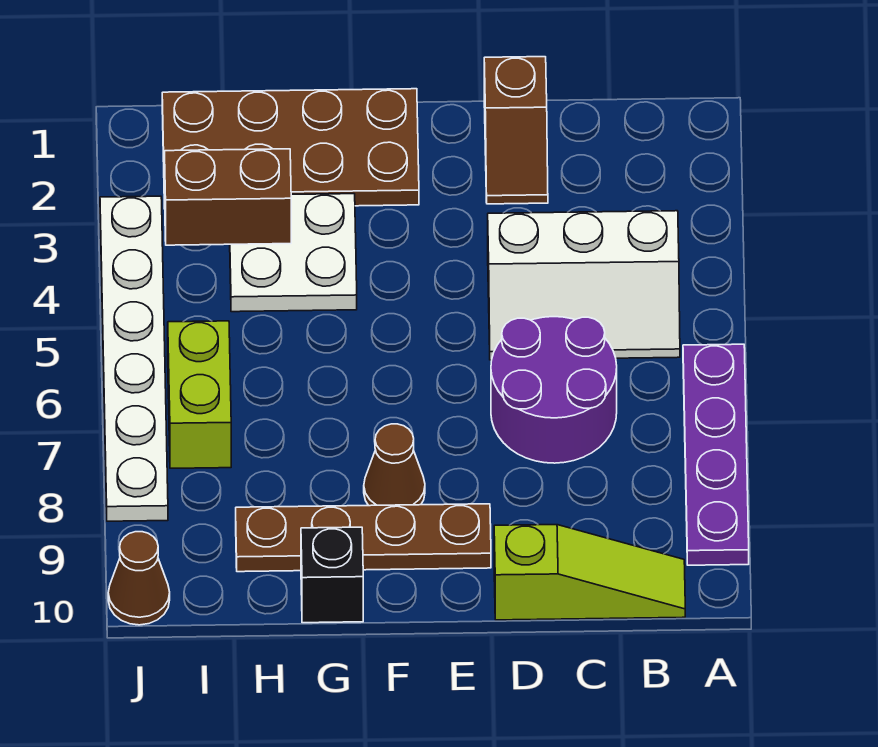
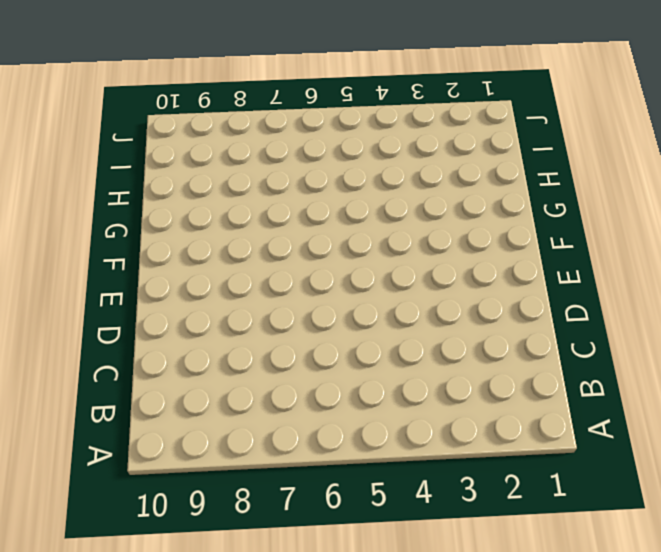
none -> purple 1x4 plate [683,344,749,565]
none -> white 2x3 slope [488,211,680,360]
none -> lime 1x3 slope [494,525,685,620]

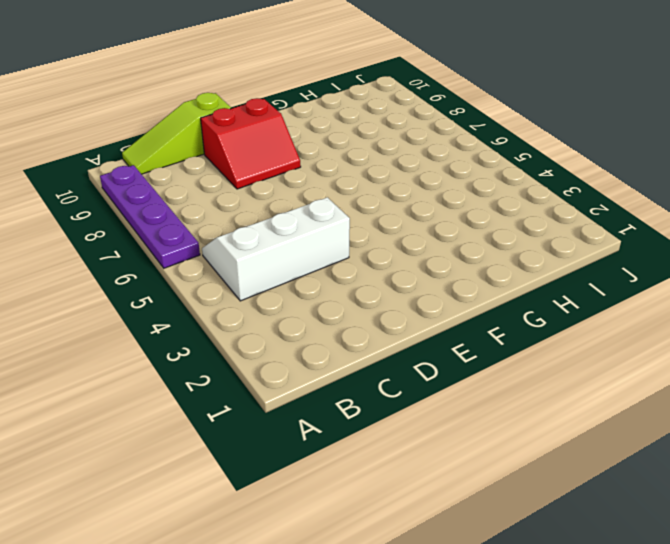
red 2x2 slope [201,98,301,189] -> brown 1x4 plate [236,504,491,572]
none -> purple 2x2 round brick [491,317,617,463]
none -> brown 1x2 slope [484,57,548,204]
none -> brown 2x4 plate [162,89,419,208]

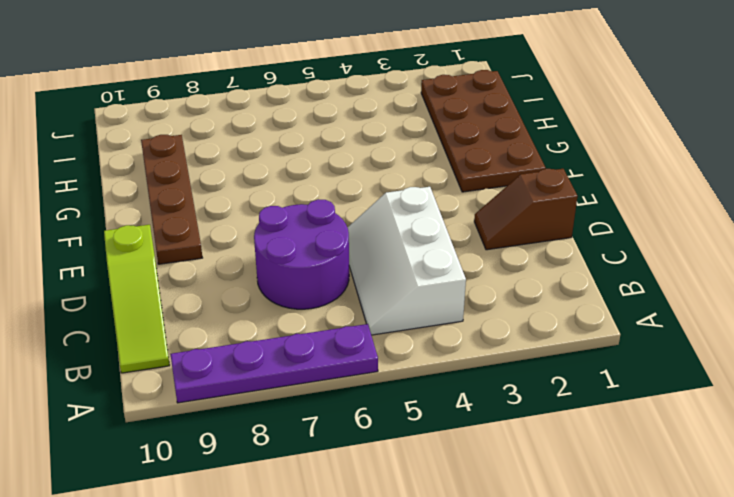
none -> brown 1x1 cone [364,424,425,506]
none -> white 2x2 plate [230,194,357,312]
none -> black 1x1 brick [301,527,363,623]

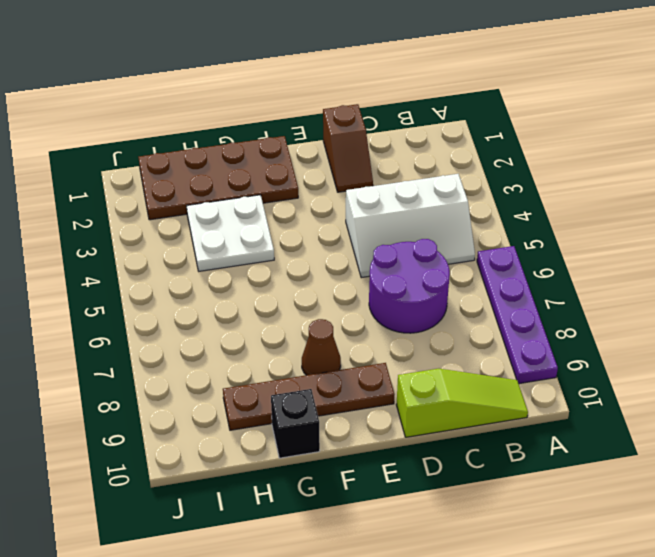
none -> lime 1x2 brick [168,321,231,468]
none -> white 1x6 plate [100,196,168,521]
none -> brown 1x1 cone [108,532,170,625]

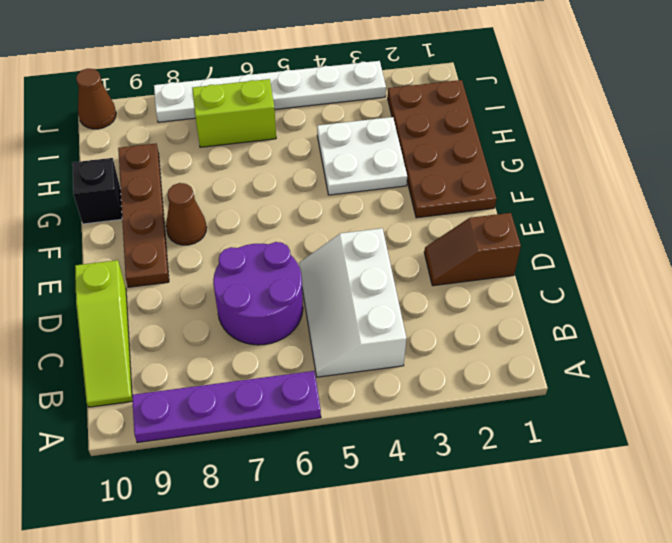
none -> brown 1x2 brick [164,149,291,245]

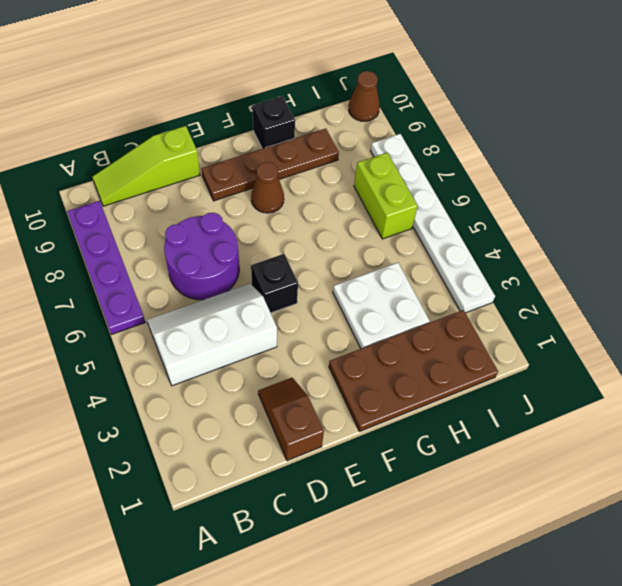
black 1x1 brick [251,254,298,313] -> none
none -> brown 1x2 brick [164,149,291,245]

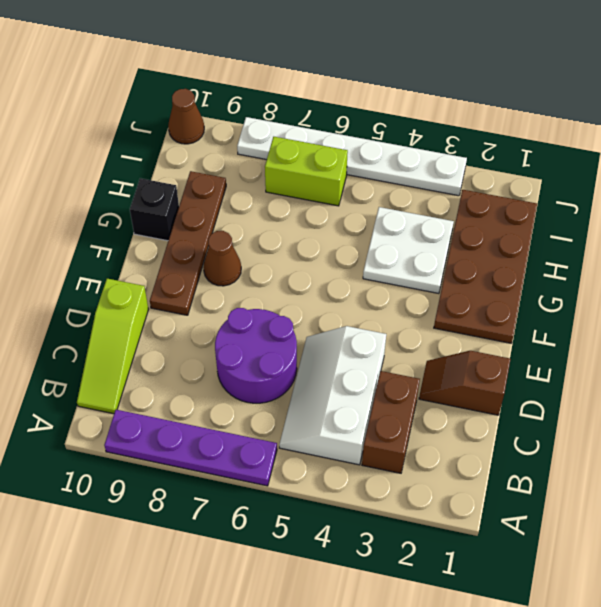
brown 1x2 brick [362,371,420,473] -> brown 1x2 brick moved to [164,149,291,245]

